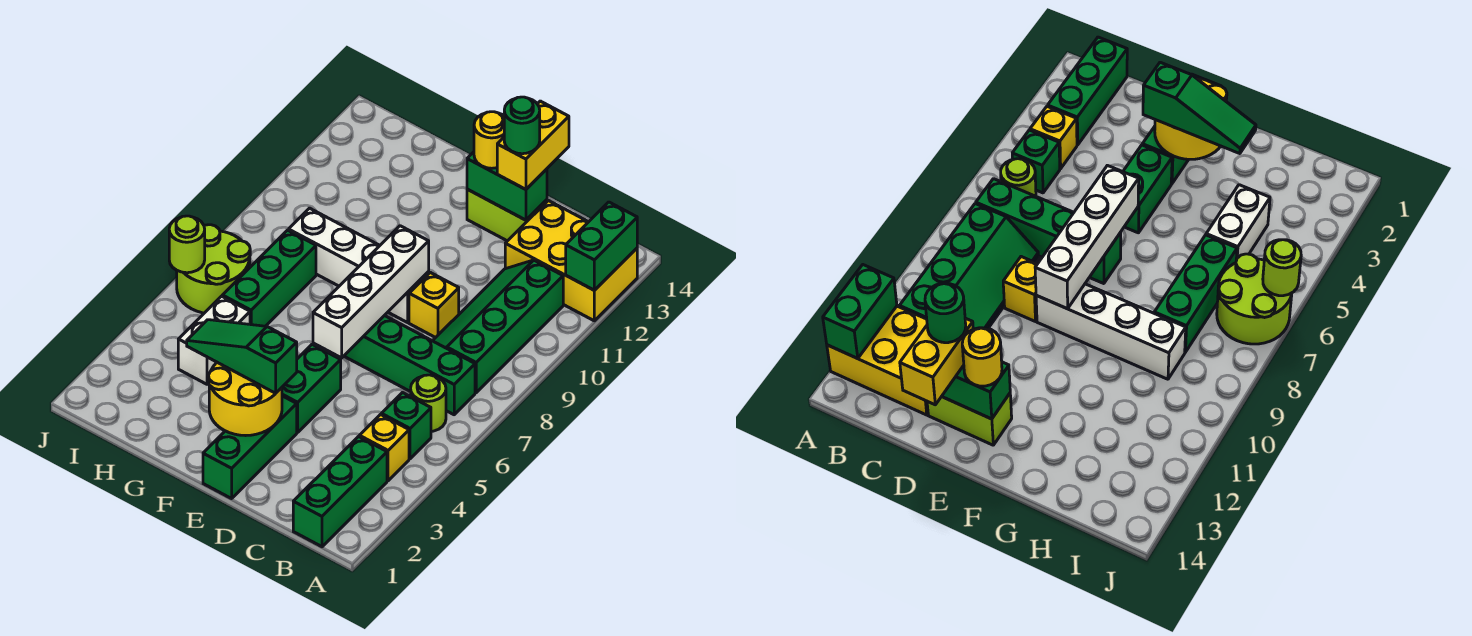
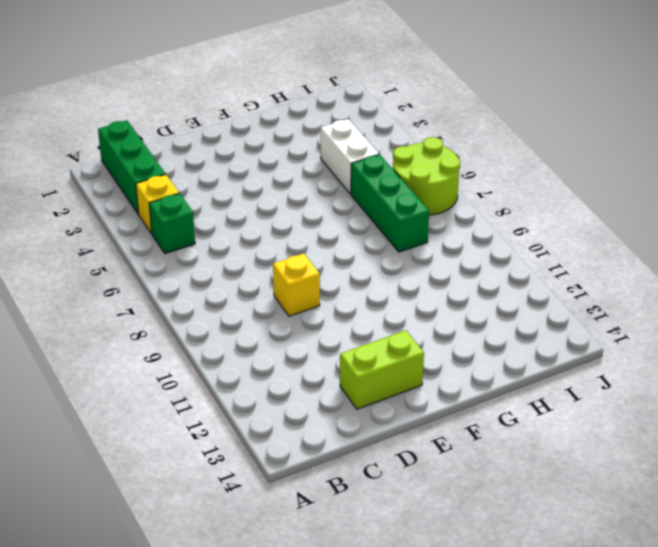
none -> yellow 2x3 brick [505,201,637,321]
none -> lime 1x1 round brick [411,375,446,431]
none -> green 1x4 brick [344,315,475,415]

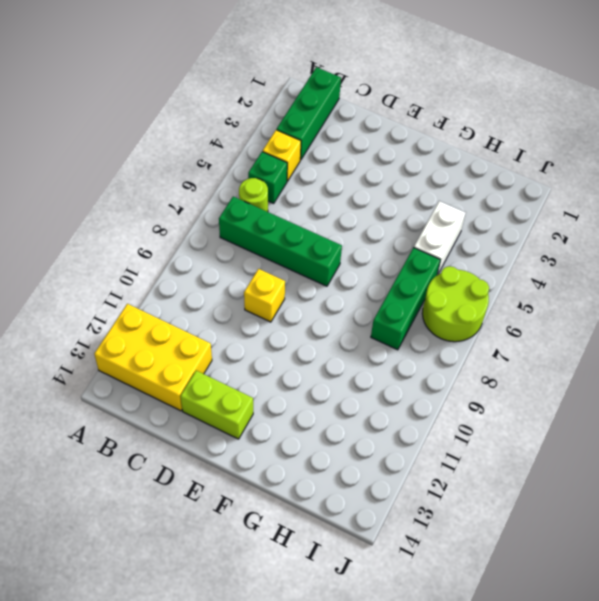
none -> green 2x4 slope [433,260,563,393]
none -> green 1x3 brick [203,396,297,499]
none -> green 1x2 brick [282,345,341,433]

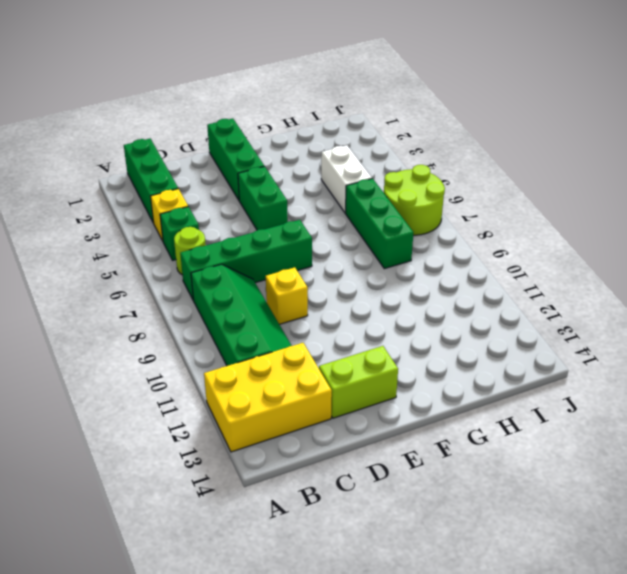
none -> white 1x4 brick [289,208,429,323]
none -> green 1x2 brick [566,202,637,290]
none -> green 1x2 brick [467,152,547,220]

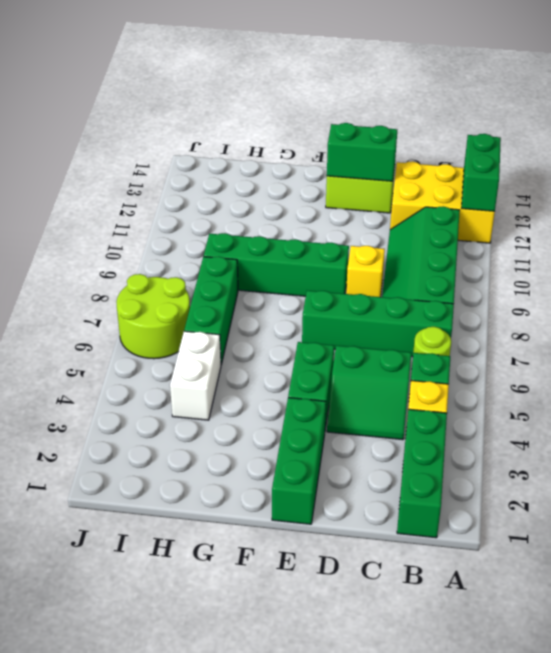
green 2x2 slope [327,346,411,440] -> none
green 1x4 brick [204,233,349,296] -> white 1x4 brick [289,208,429,323]
none -> yellow 2x2 round brick [208,362,282,436]
none -> white 1x4 brick [313,226,429,358]
none -> lime 1x1 round brick [169,216,205,273]

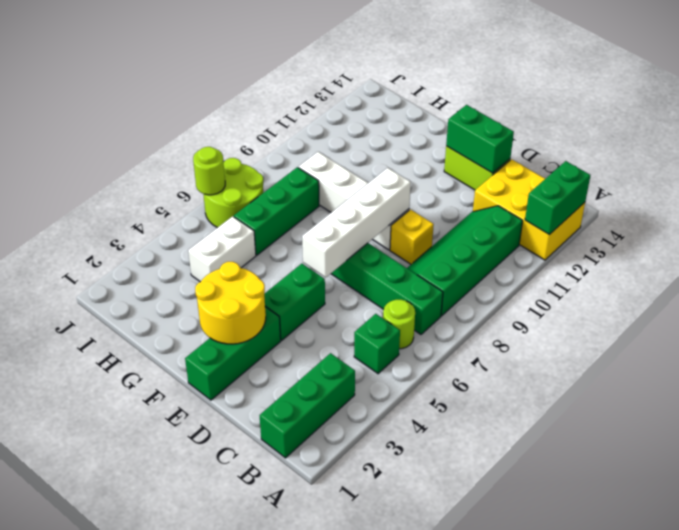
none -> yellow 1x1 brick [359,415,409,481]
none -> yellow 1x2 brick [497,101,569,189]
none -> green 1x3 slope [187,320,297,393]

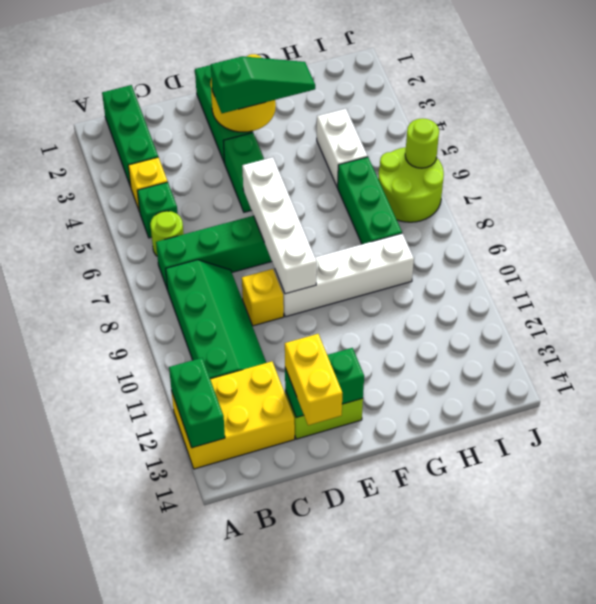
none -> yellow 1x1 round brick [474,112,504,168]
none -> green 1x1 round brick [504,97,540,154]

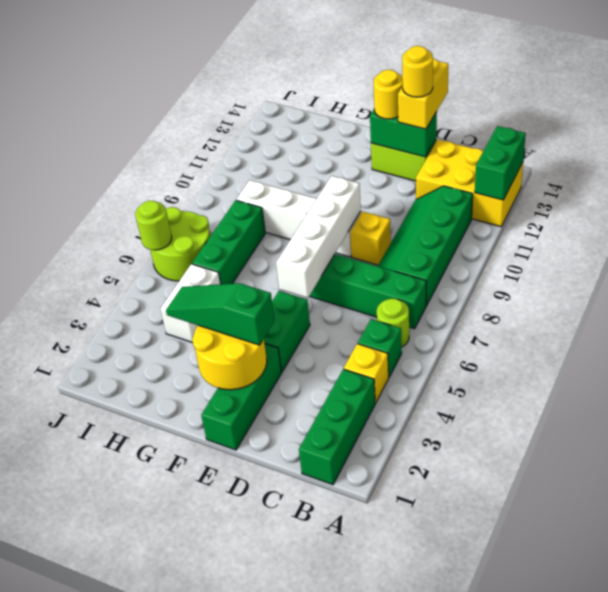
yellow 1x1 round brick [402,46,433,97] -> green 1x1 round brick [504,97,540,154]

